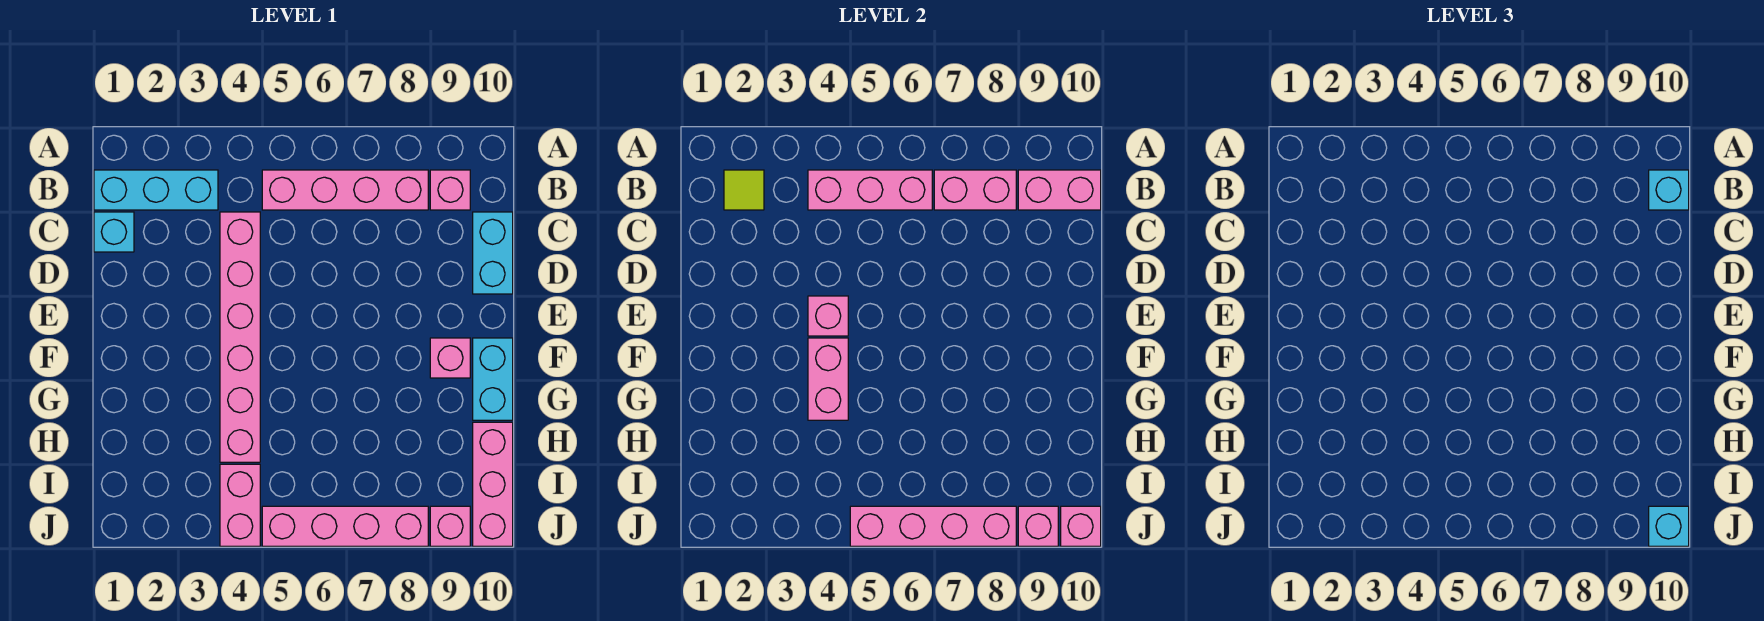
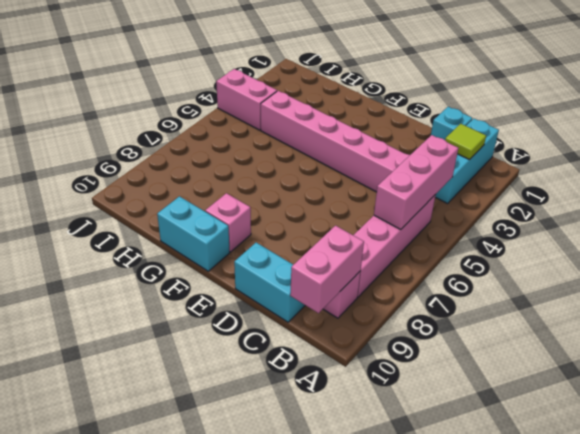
none -> pink 1x3 brick [473,422,513,546]
none -> pink 1x4 brick [262,506,428,546]
none -> pink 1x1 brick [430,506,470,546]

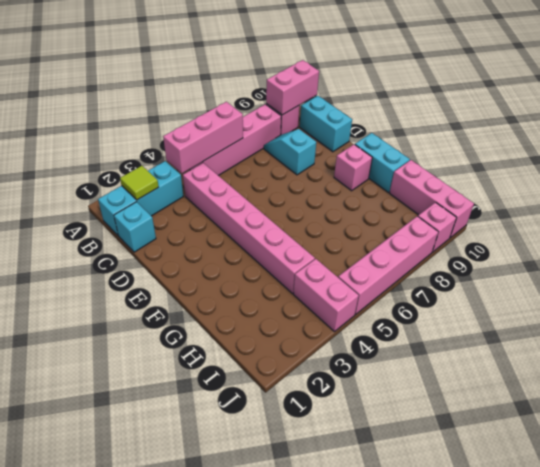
cyan 1x2 slope [264,129,316,175] -> none
none -> pink 1x2 brick [934,170,1016,210]
none -> pink 1x1 brick [808,296,848,336]
none -> pink 1x2 brick [808,338,848,420]

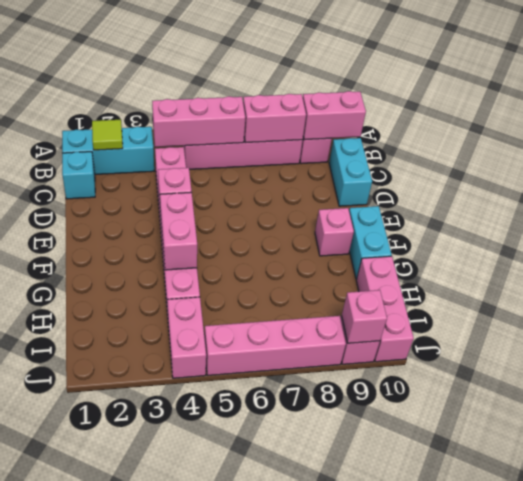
none -> pink 1x4 brick [850,506,1016,546]
none -> pink 1x1 brick [1061,506,1101,546]
none -> cyan 1x1 brick [1649,170,1689,210]

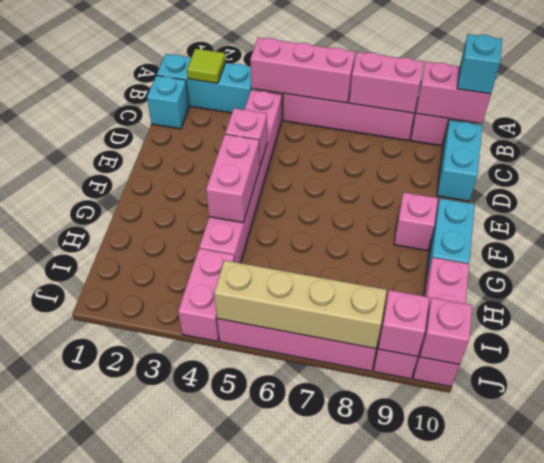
tan 1x4 brick [214,260,387,349] -> pink 1x4 brick [850,506,1016,546]
none -> cyan 1x1 brick [1649,506,1689,546]

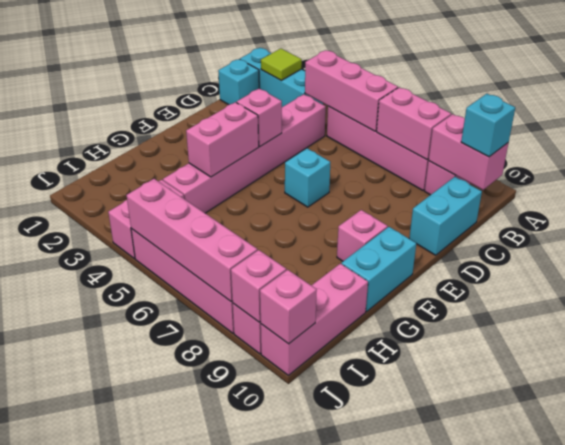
cyan 1x1 brick [285,148,330,207] -> cyan 1x1 brick moved to [1649,506,1689,546]

